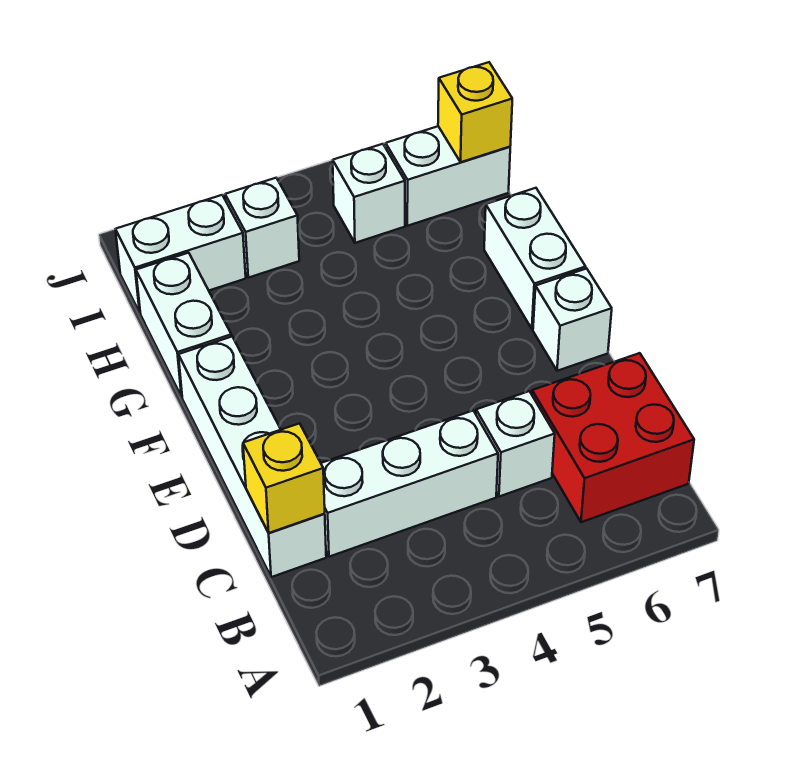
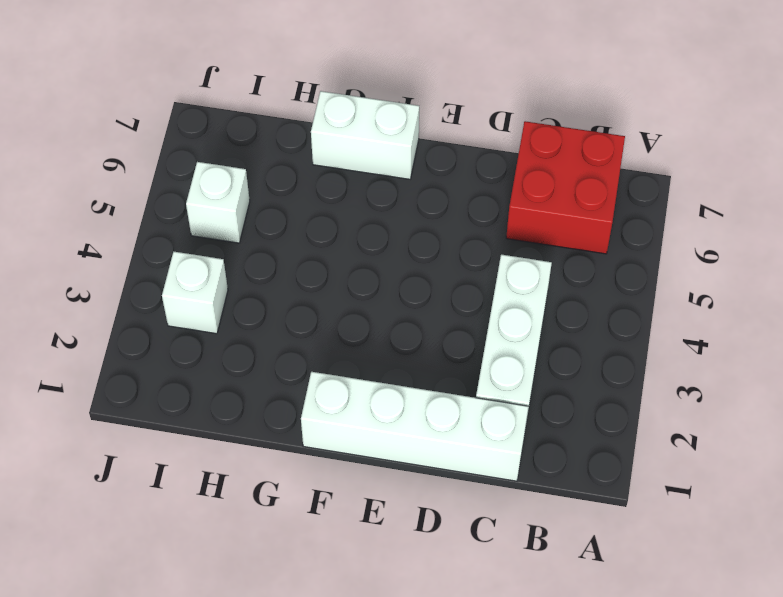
none -> white 1x1 brick [476,391,555,496]
none -> white 1x1 brick [533,269,612,371]
none -> white 1x2 brick [136,253,232,397]

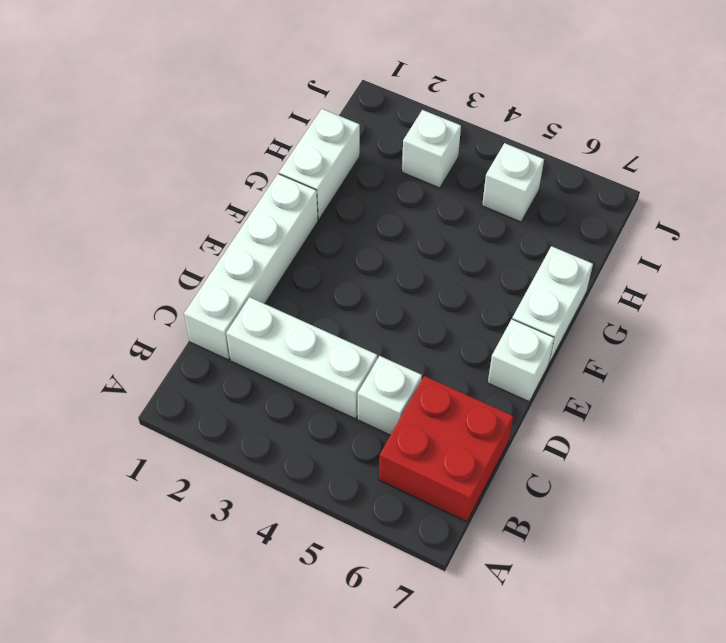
none -> white 1x2 brick [115,195,246,312]
none -> white 1x2 brick [386,126,510,226]
none -> yellow 1x1 brick [243,423,325,533]

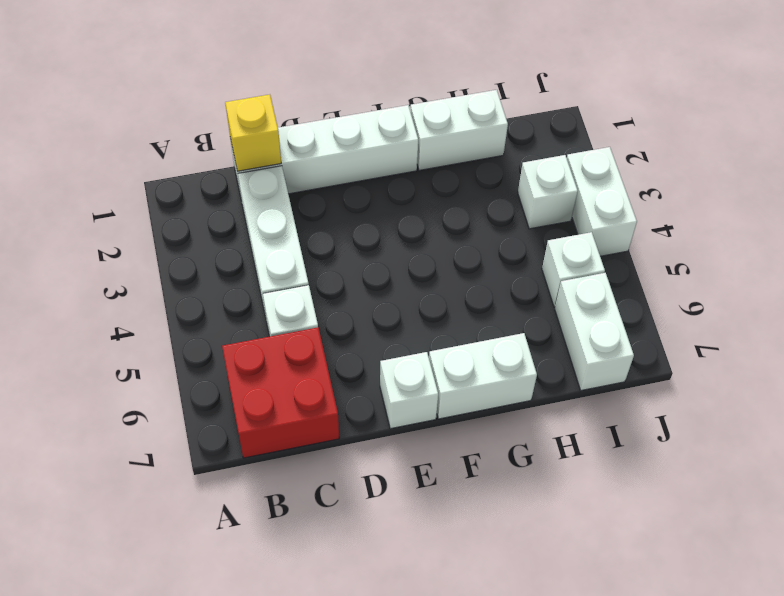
white 1x2 brick [567,147,637,256] -> white 1x2 brick moved to [115,195,246,312]
none -> yellow 1x1 brick [438,62,512,162]

